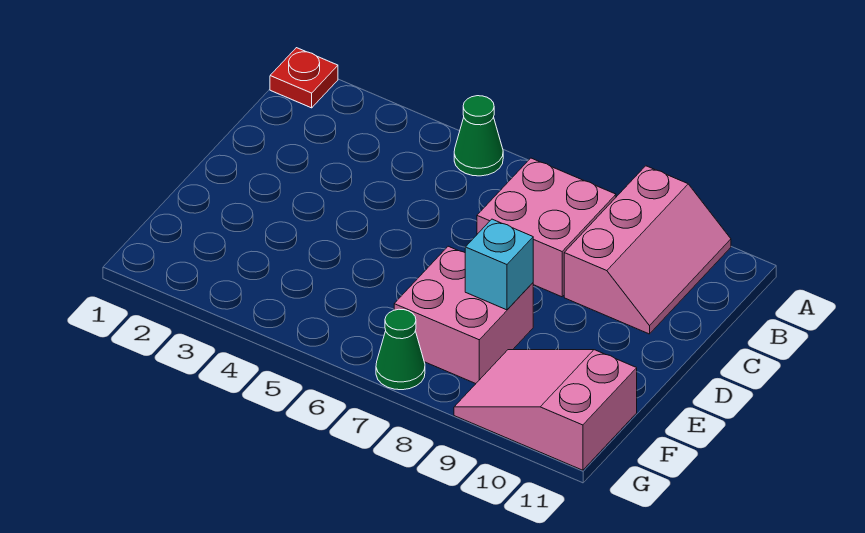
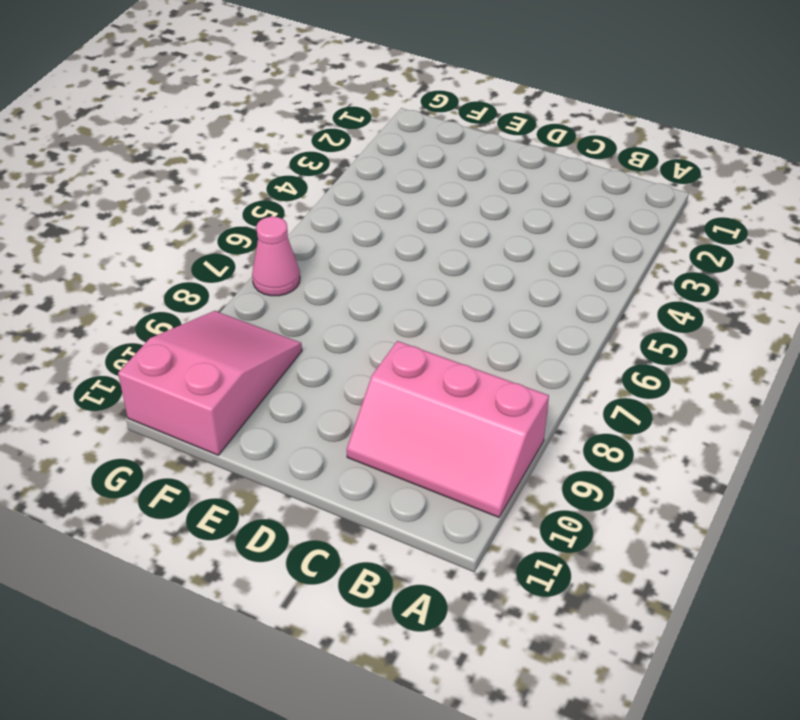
pink 1x1 cone [252,217,300,296] -> green 1x1 cone [376,309,425,390]
none -> red 1x1 plate [270,48,338,108]
none -> green 1x1 cone [454,96,503,176]

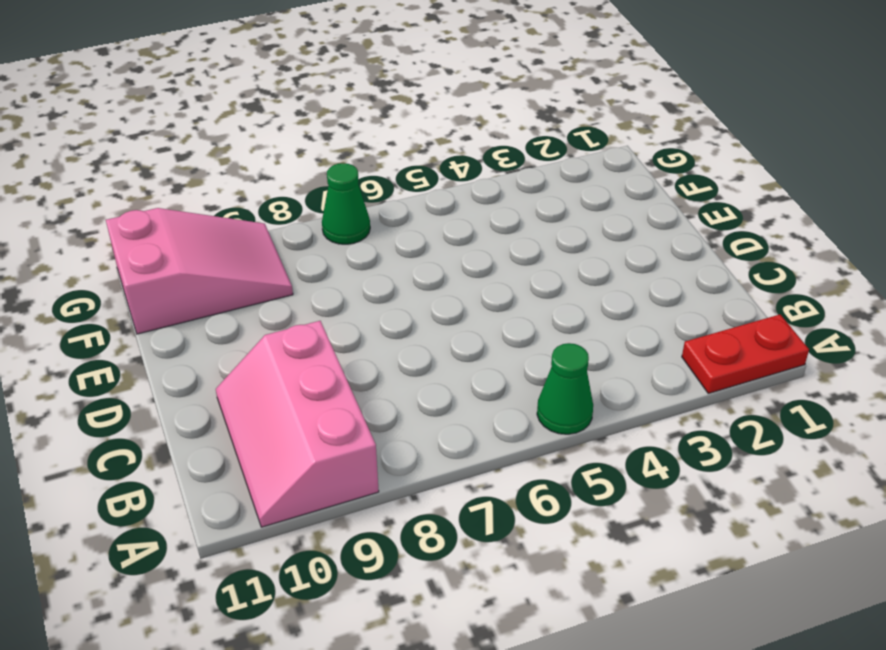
red 1x2 plate [682,315,809,393] -> red 1x1 plate [270,48,338,108]
none -> pink 2x2 brick [477,158,616,297]
none -> pink 2x2 brick [394,246,533,384]

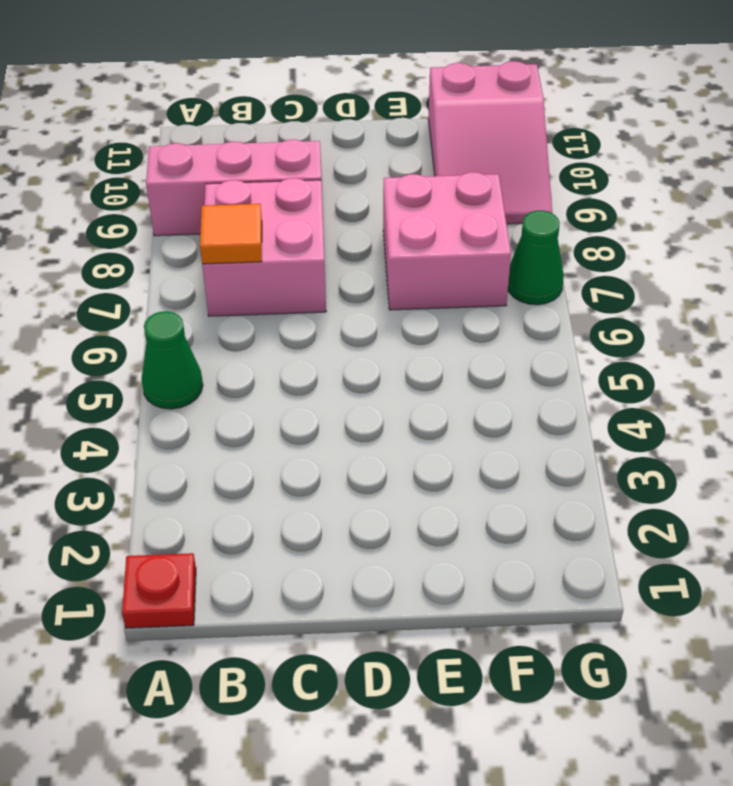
orange 1x1 tile [200,204,262,264] -> none
none -> cyan 1x1 brick [465,219,533,310]

